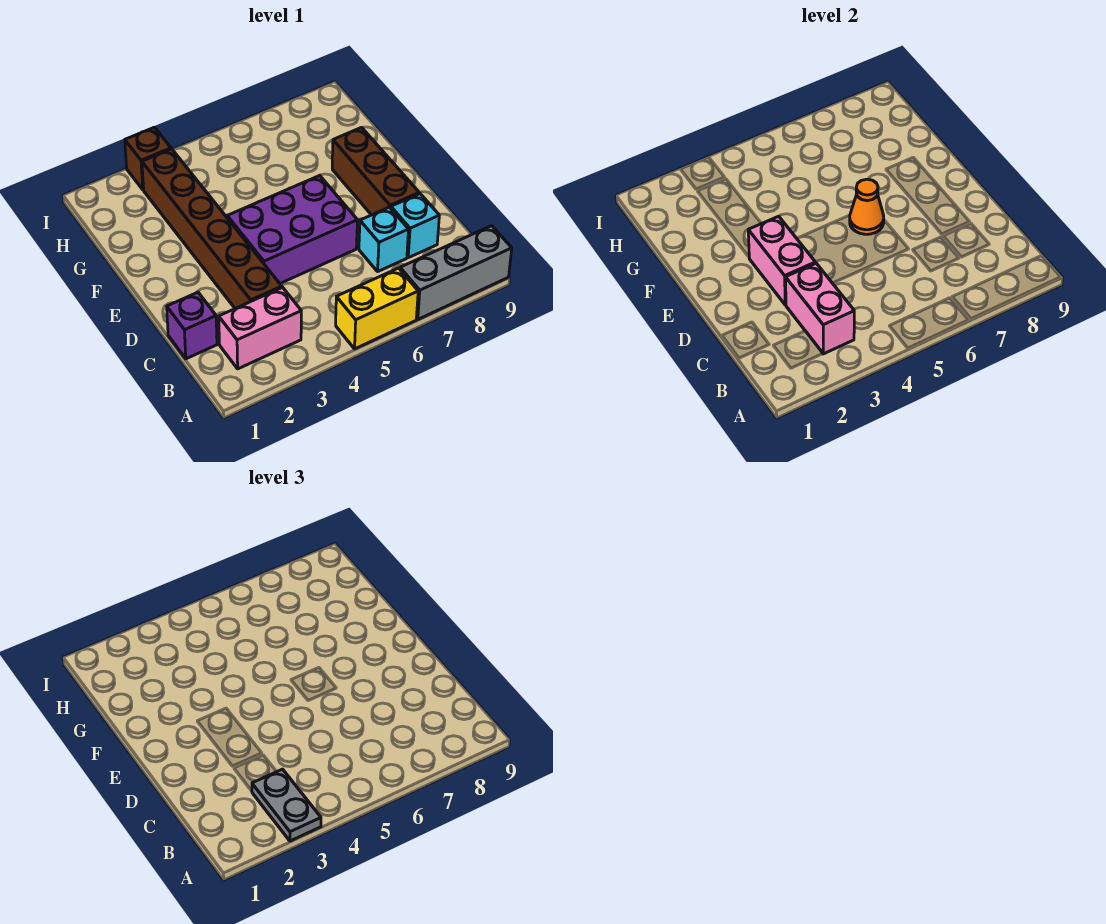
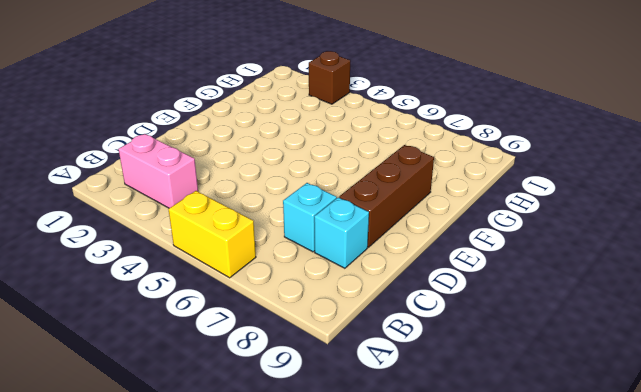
none -> grey 1x3 brick [400,226,512,319]
none -> purple 1x1 brick [167,292,217,359]
none -> brown 1x6 brick [142,149,282,308]

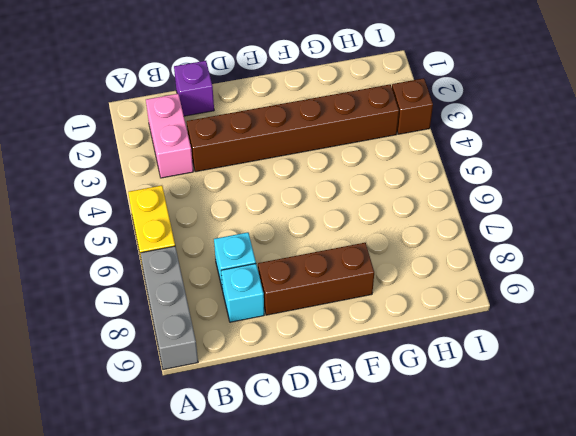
none -> purple 2x3 brick [227,175,358,283]
none -> pink 1x2 brick [786,263,854,354]
none -> pink 1x2 brick [748,216,815,305]

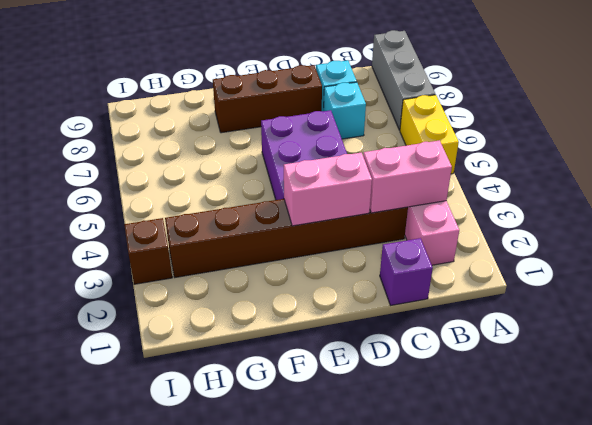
none -> orange 1x1 cone [850,179,884,234]
none -> grey 1x2 plate [252,769,321,841]

